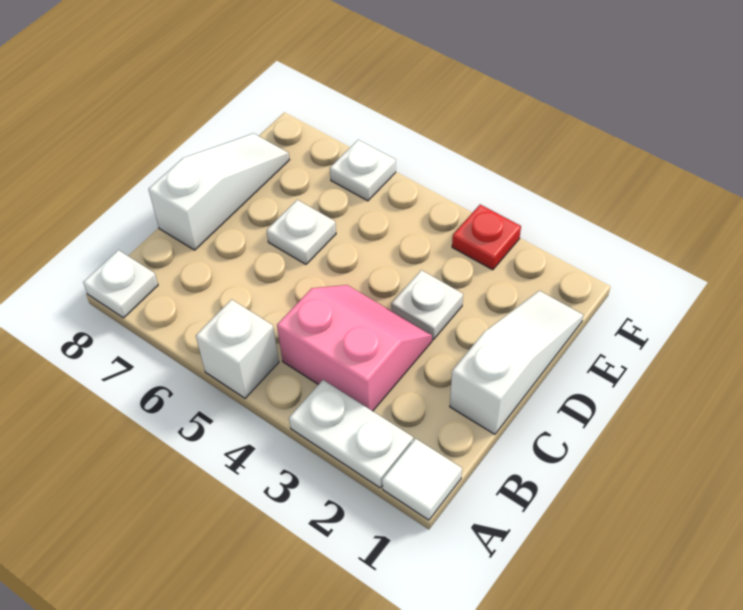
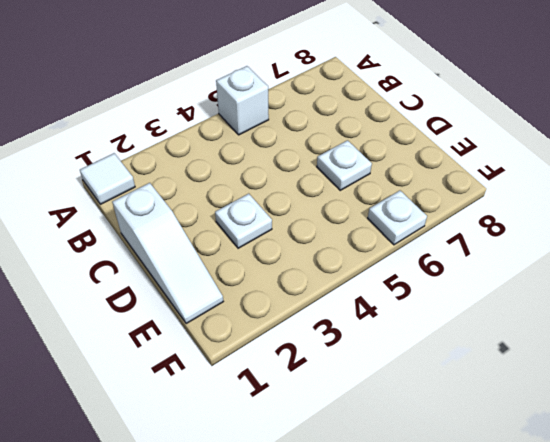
none -> white 1x2 plate [289,380,413,488]
none -> white 1x1 plate [83,250,158,318]

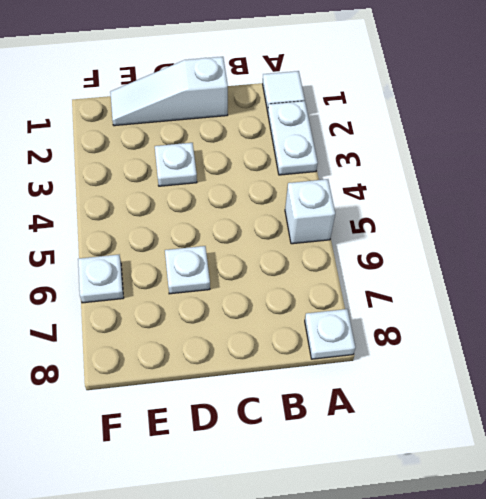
none -> pink 2x2 slope [277,285,432,411]
none -> white 1x3 slope [148,133,289,250]

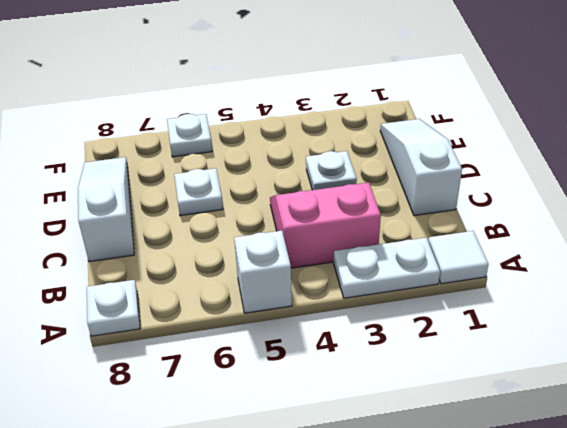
none -> red 1x1 plate [452,205,521,270]

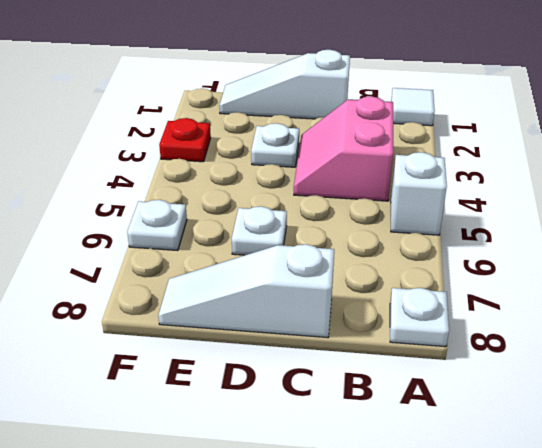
none -> white 1x2 plate [289,380,413,488]

